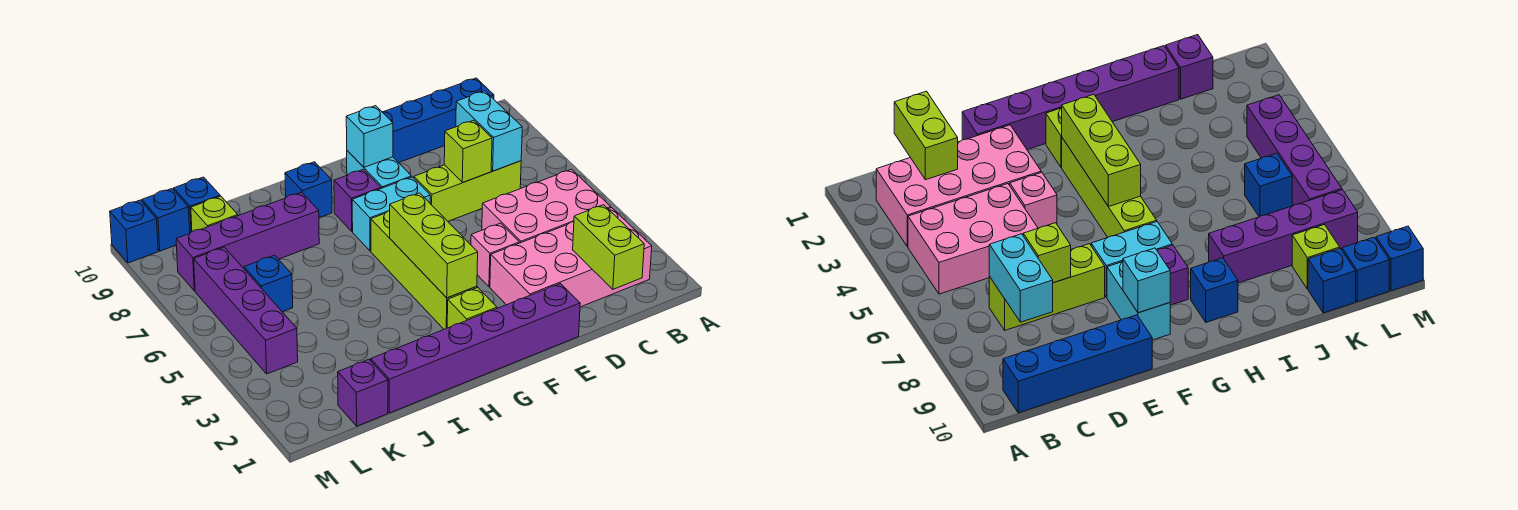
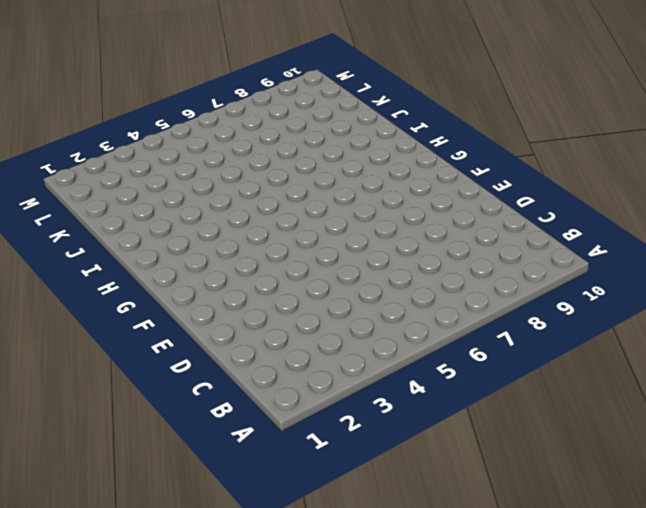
none -> pink 2x4 brick [490,208,652,307]
none -> pink 2x3 brick [482,169,611,243]
none -> blue 1x4 brick [383,78,494,163]

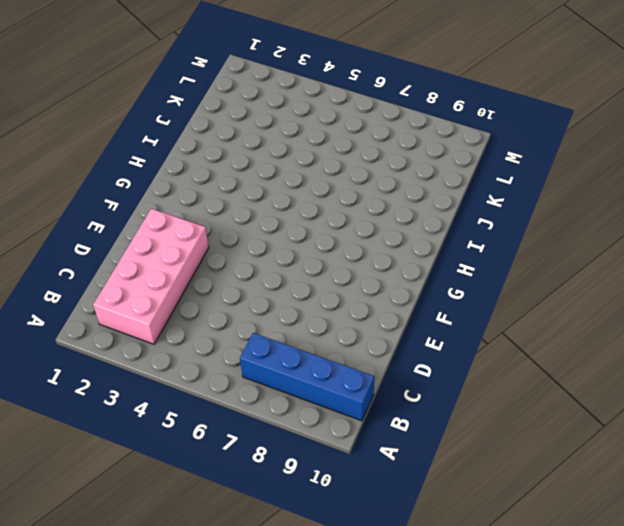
blue 1x4 brick [240,333,374,421] -> blue 1x4 brick turned to [383,78,494,163]
none -> pink 2x3 brick [482,169,611,243]
none -> lime 1x3 brick [414,161,521,221]
none -> purple 1x6 brick [371,284,580,413]

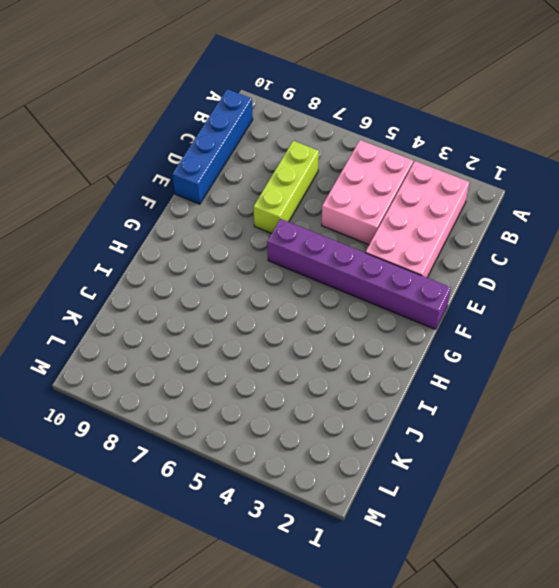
purple 1x6 brick [267,219,451,329] -> purple 1x6 brick turned to [371,284,580,413]
none -> pink 1x1 brick [471,223,519,287]
none -> cyan 1x2 brick [352,177,430,251]
none -> cyan 1x2 brick [347,151,412,188]

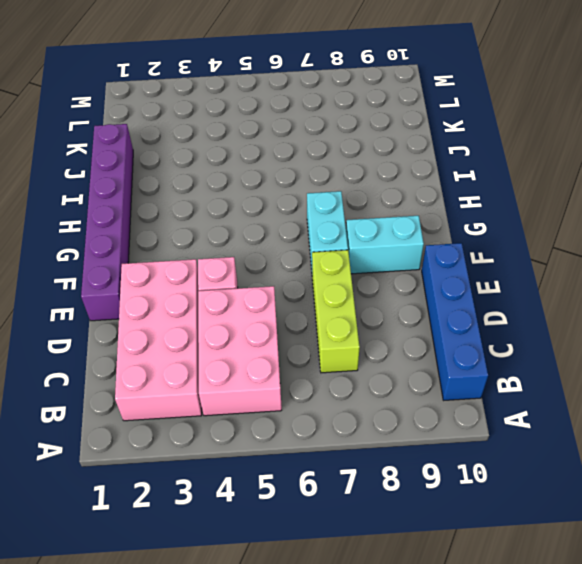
none -> lime 1x1 brick [447,288,497,328]
none -> lime 1x4 brick [371,211,477,329]
none -> purple 1x1 brick [334,169,381,231]

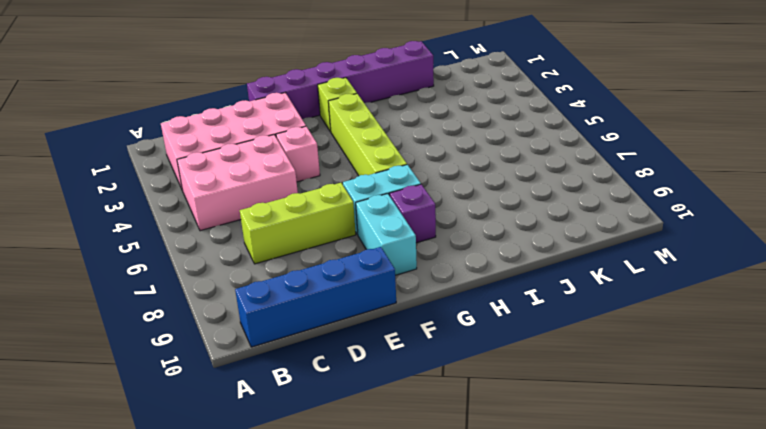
none -> blue 1x1 brick [285,162,332,218]
none -> purple 1x4 brick [176,192,319,291]
none -> purple 1x1 brick [338,359,388,426]

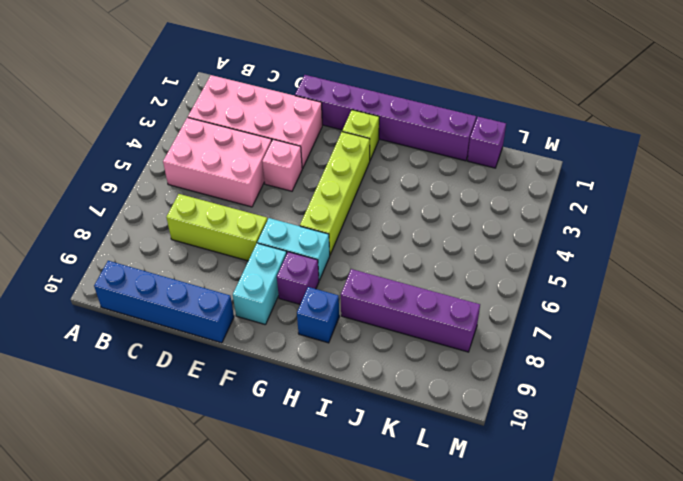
none -> blue 1x1 brick [244,255,293,312]
none -> lime 1x1 brick [191,196,238,232]
none -> blue 1x1 brick [174,177,220,233]

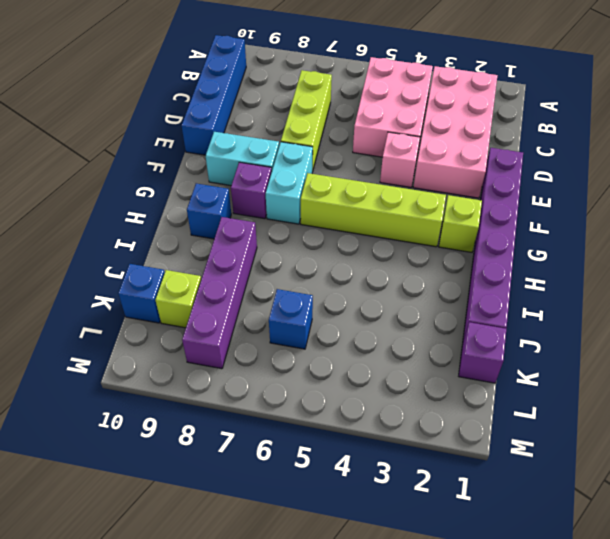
none -> purple 1x4 brick [194,247,298,374]
none -> blue 1x1 brick [142,189,190,251]
none -> blue 1x1 brick [110,200,158,263]

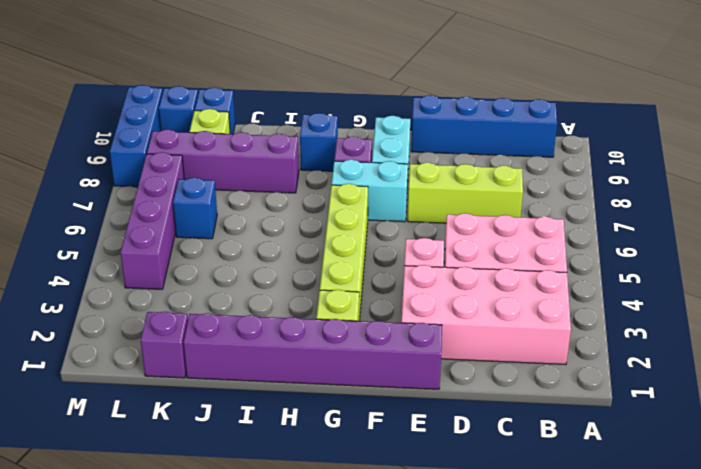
blue 1x3 brick [110,85,163,187] -> blue 1x1 brick [110,200,158,263]
none -> lime 1x2 brick [573,205,644,289]
none -> cyan 1x2 brick [456,91,522,171]
none -> lime 1x1 brick [444,120,492,182]

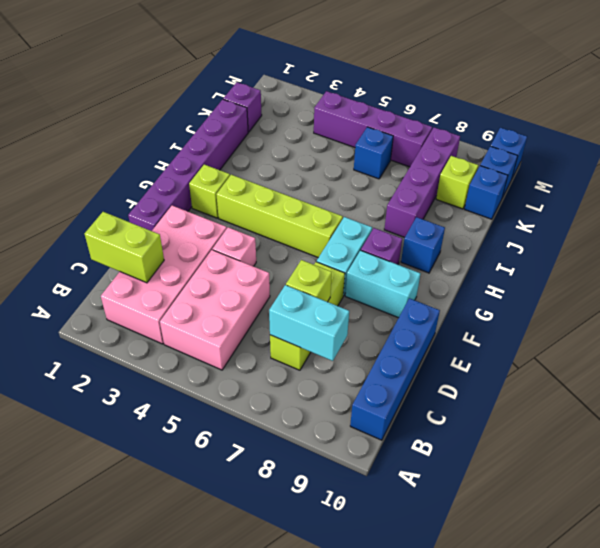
none -> cyan 1x1 brick [346,106,393,167]
none -> lime 1x3 brick [389,193,478,298]

